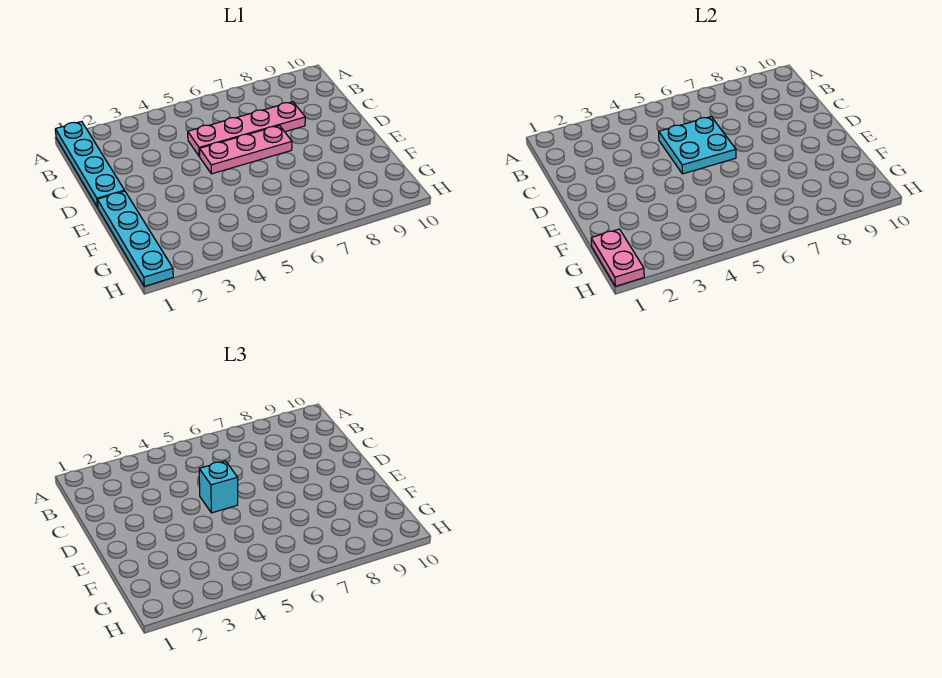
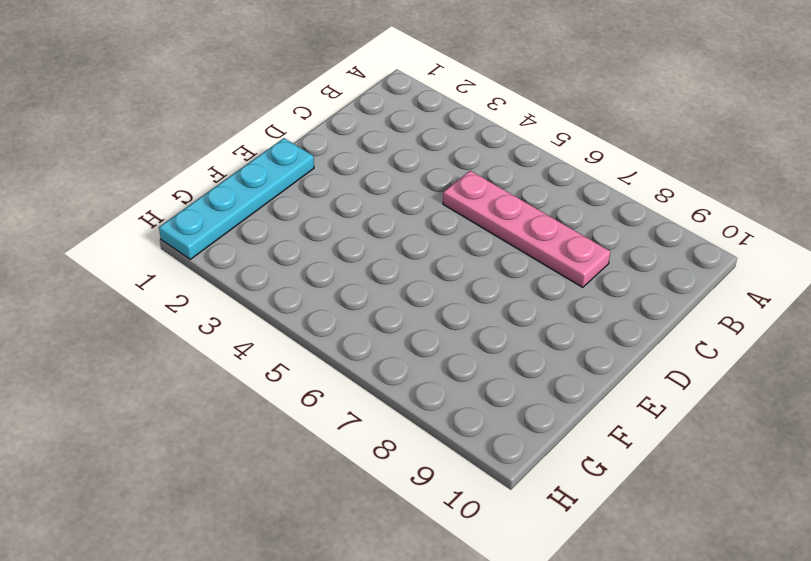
none -> cyan 1x4 plate [55,121,125,207]
none -> pink 1x3 plate [200,125,292,174]

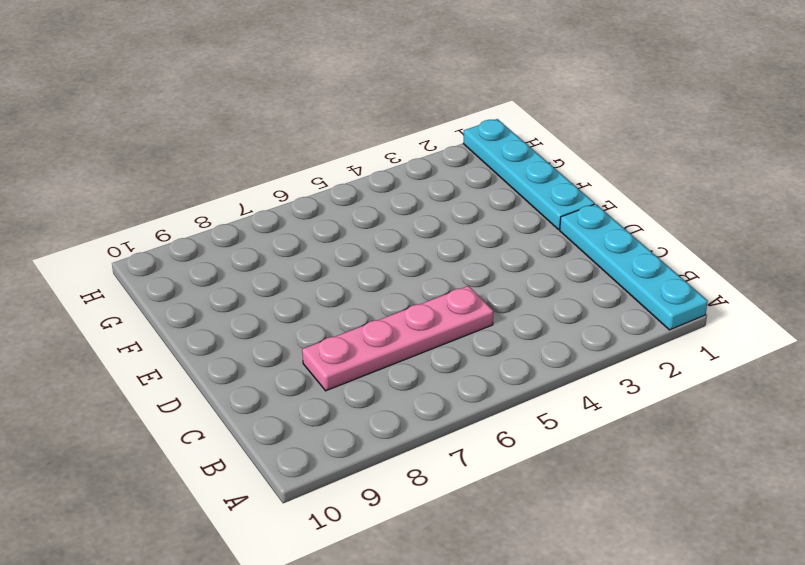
none -> pink 1x3 plate [200,125,292,174]
none -> cyan 2x2 plate [659,117,736,174]

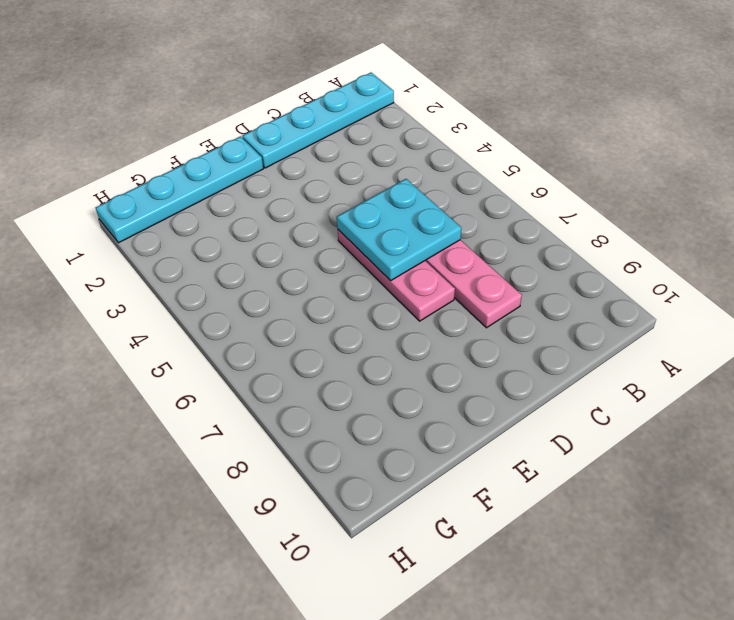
none -> pink 1x2 plate [591,229,644,286]
none -> cyan 1x1 brick [199,461,238,513]

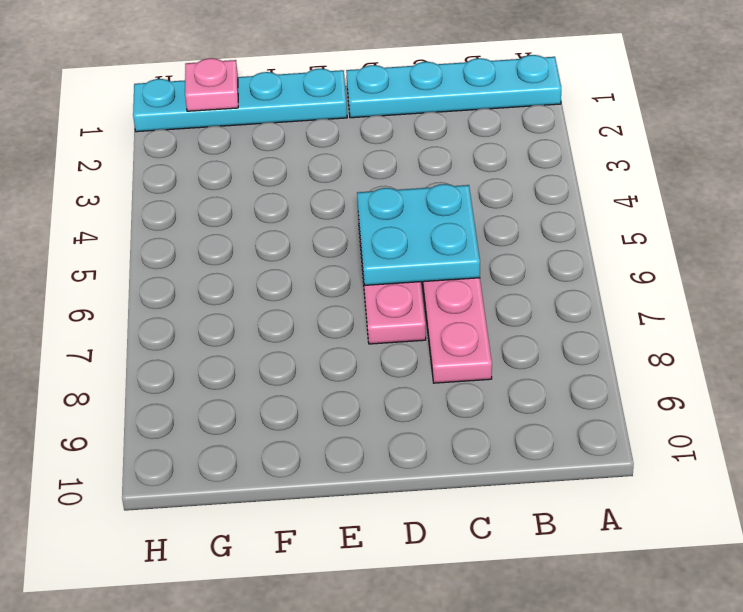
pink 1x1 plate [185,58,238,111] -> pink 1x2 plate [591,229,644,286]
none -> cyan 1x1 brick [199,461,238,513]

